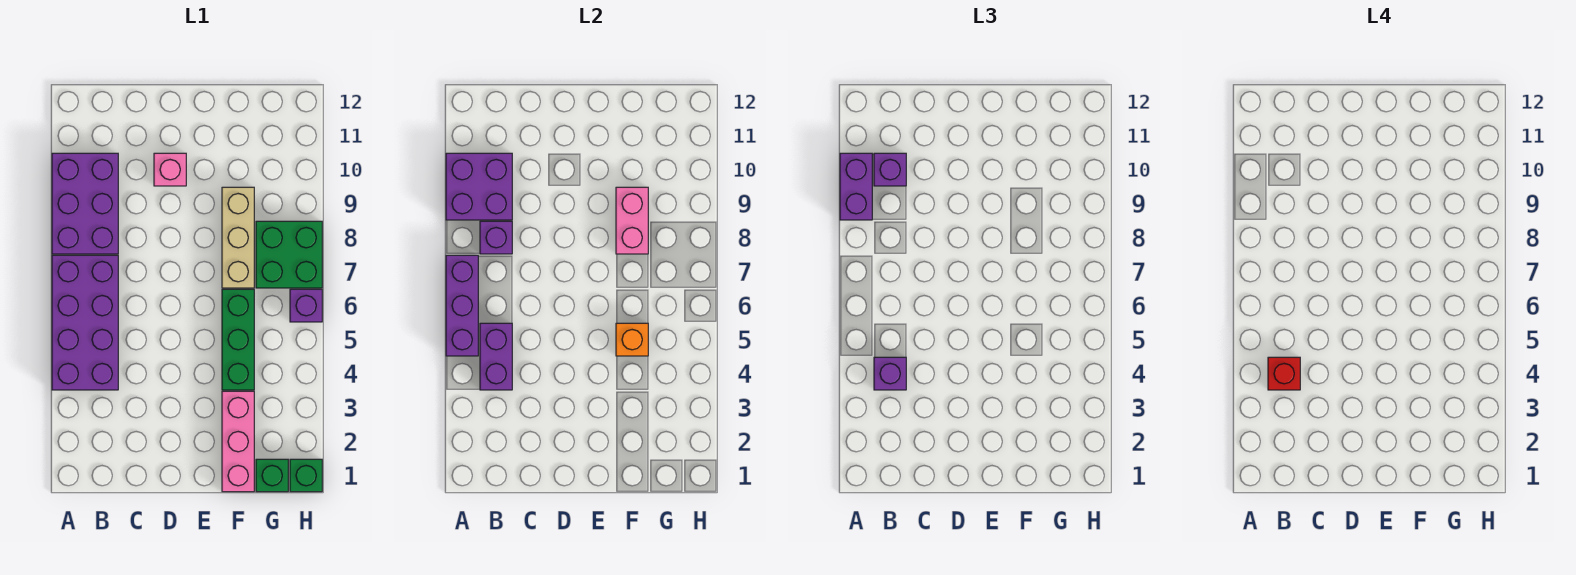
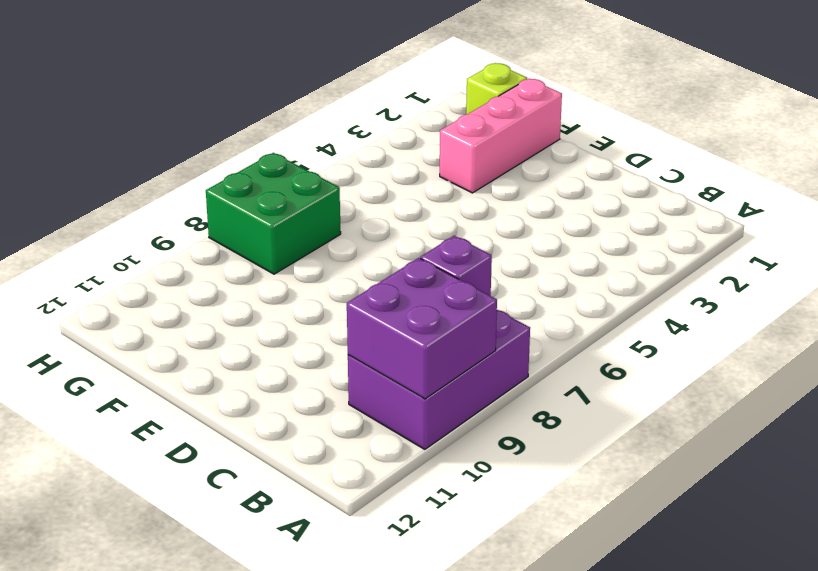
lime 1x1 brick [466,63,527,114] -> green 1x1 brick [256,459,288,492]
none -> purple 2x4 brick [52,255,118,390]
none -> pink 1x1 brick [154,153,186,186]
none -> green 1x3 brick [222,289,254,390]

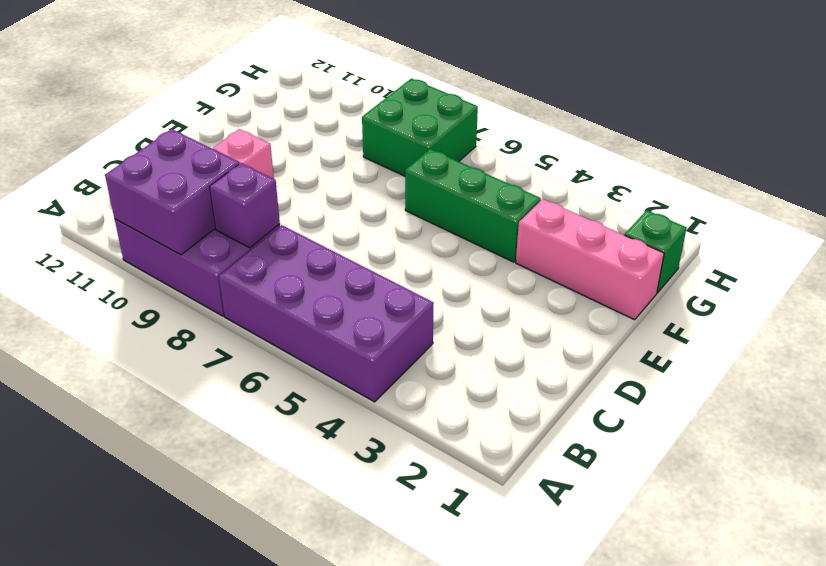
none -> tan 1x3 brick [222,187,254,288]
none -> green 1x1 brick [290,459,322,492]
none -> purple 1x1 brick [290,289,322,322]

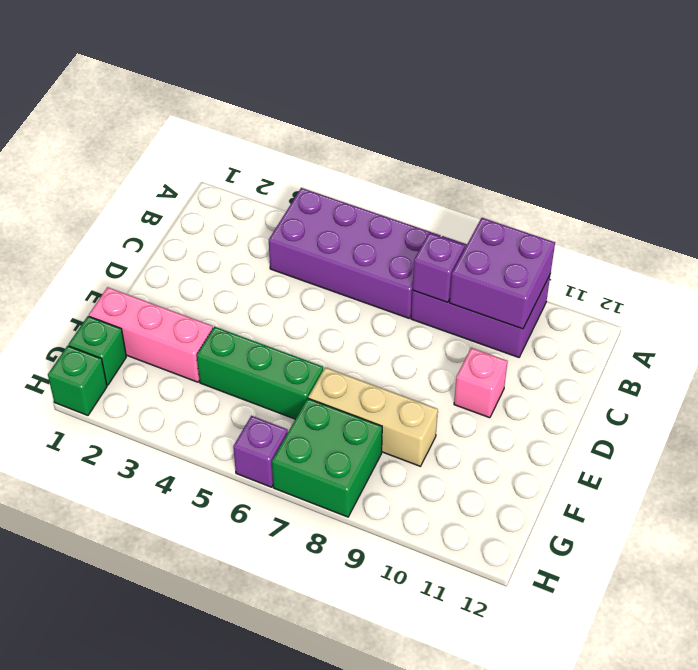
none -> purple 1x3 brick [446,255,478,356]
none -> purple 1x2 brick [480,323,512,390]
none -> orange 1x1 brick [616,323,648,356]

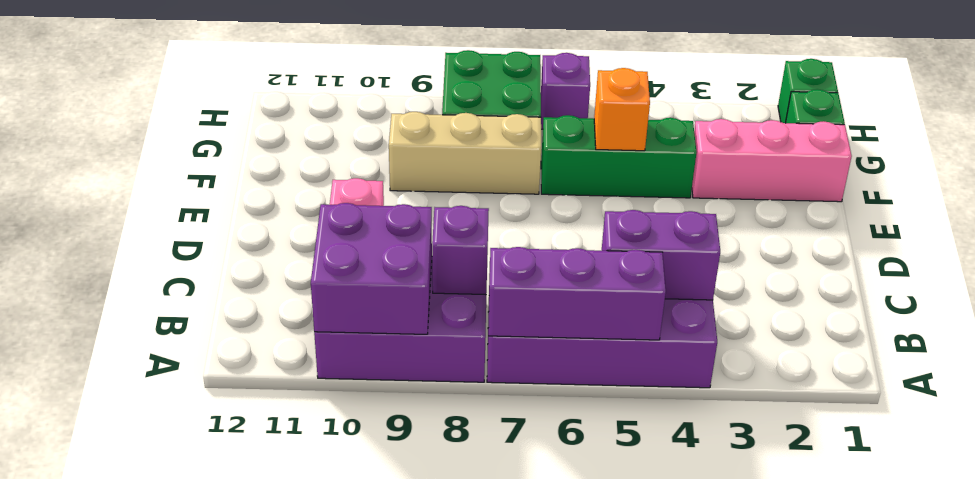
none -> pink 1x2 brick [616,187,648,254]
none -> purple 1x2 brick [840,153,872,220]
none -> purple 1x1 brick [874,357,906,390]

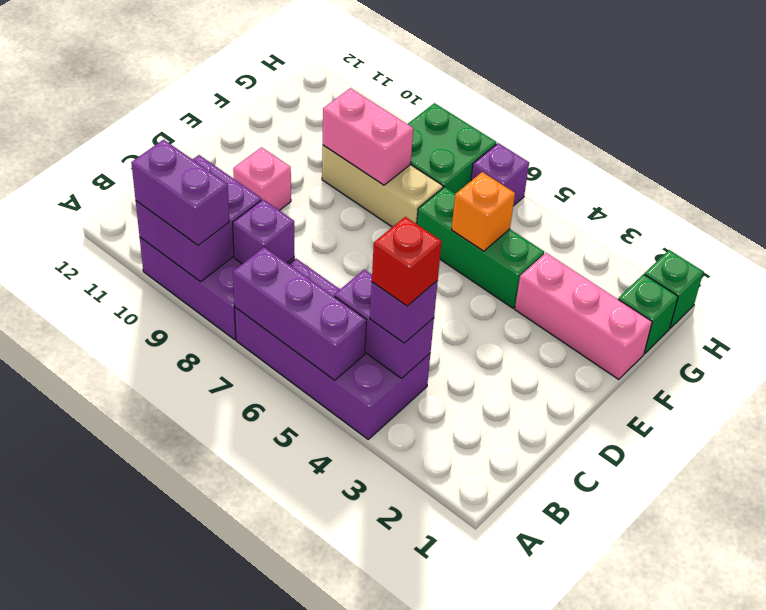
none -> purple 1x1 brick [874,153,906,186]

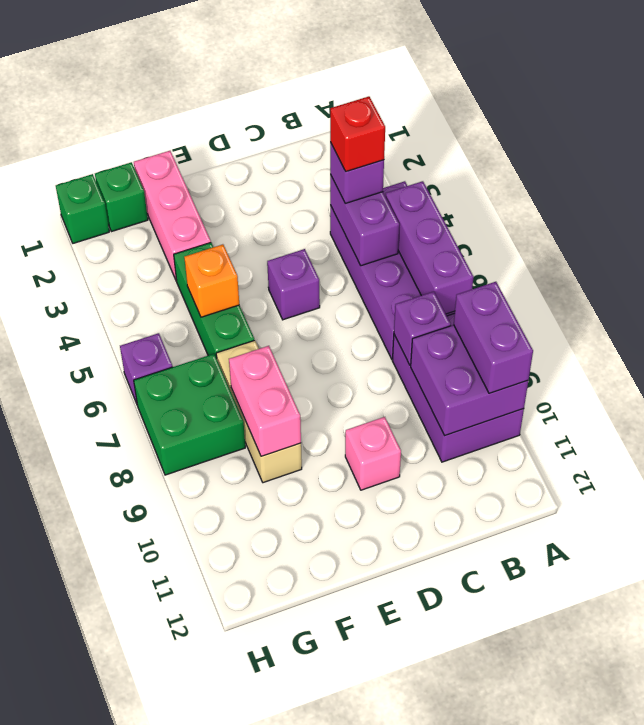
purple 1x1 brick [267,249,320,320] -> purple 1x1 brick moved to [874,153,906,186]

